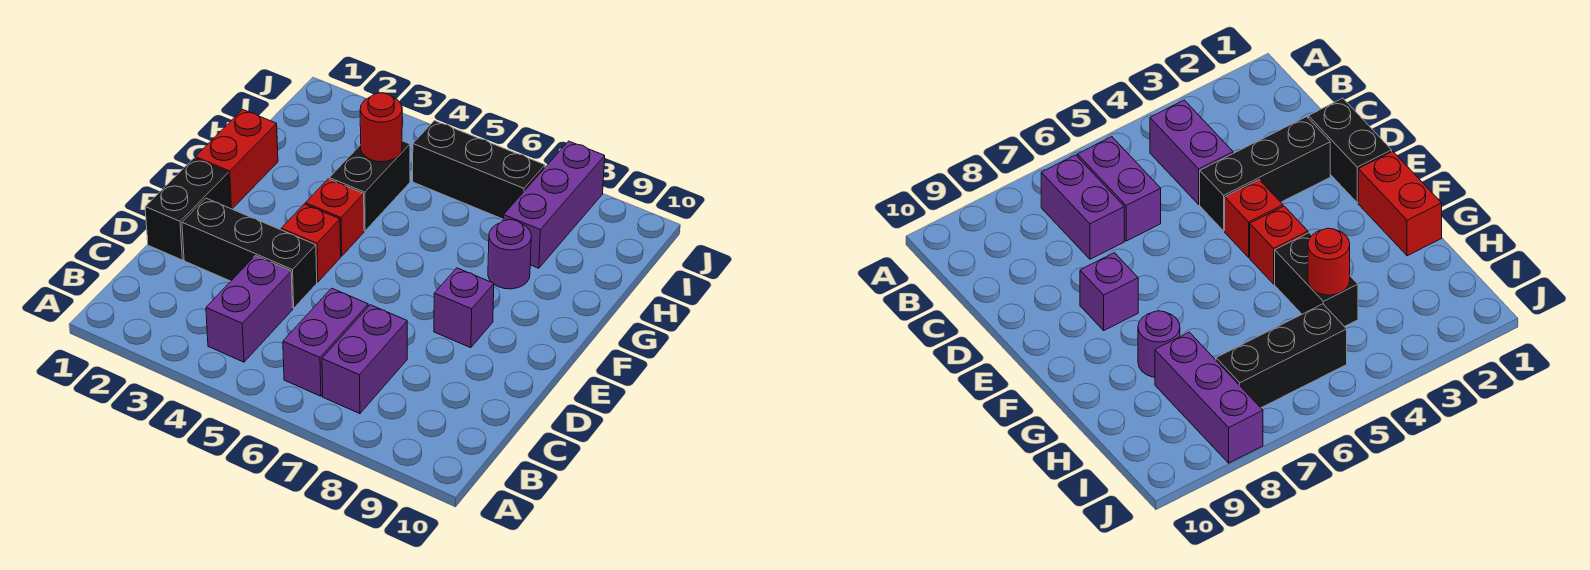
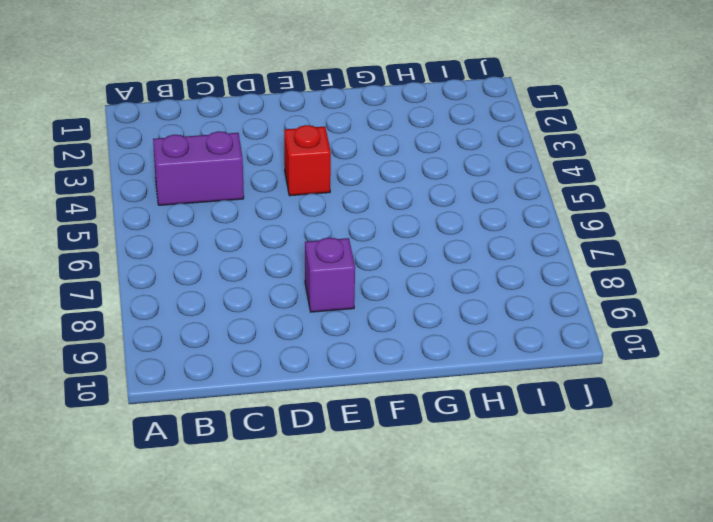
none -> purple 1x2 brick [283,288,368,396]
none -> purple 1x2 brick [322,305,407,414]
none -> black 1x2 brick [145,158,230,260]

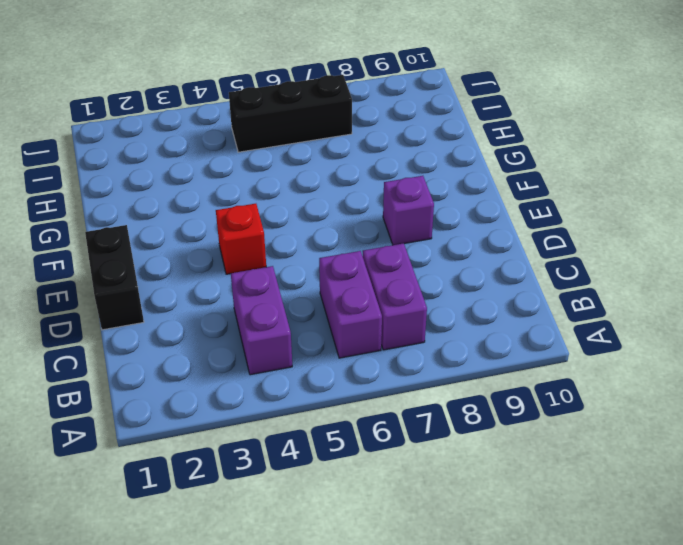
none -> black 1x3 brick [182,198,317,308]
none -> red 1x2 brick [195,110,278,209]
none -> red 1x1 brick [305,179,364,256]

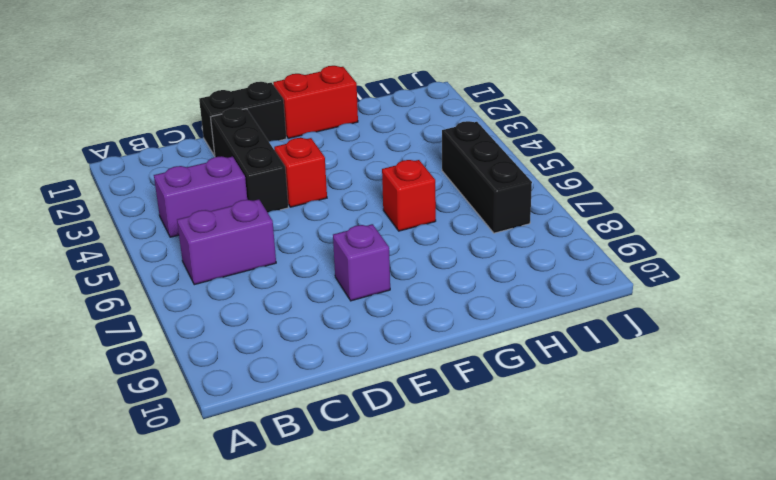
red 1x1 brick [382,160,436,231] -> red 1x1 brick moved to [305,179,364,256]
none -> purple 1x2 brick [322,305,407,414]
none -> black 1x2 brick [329,141,410,231]
none -> purple 1x1 round brick [488,220,531,289]

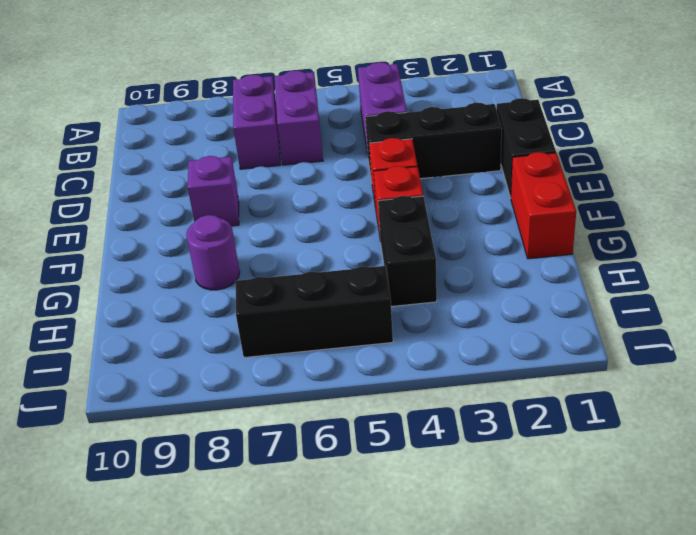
none -> purple 1x3 brick [503,141,605,268]
none -> red 1x1 round brick [360,93,402,162]

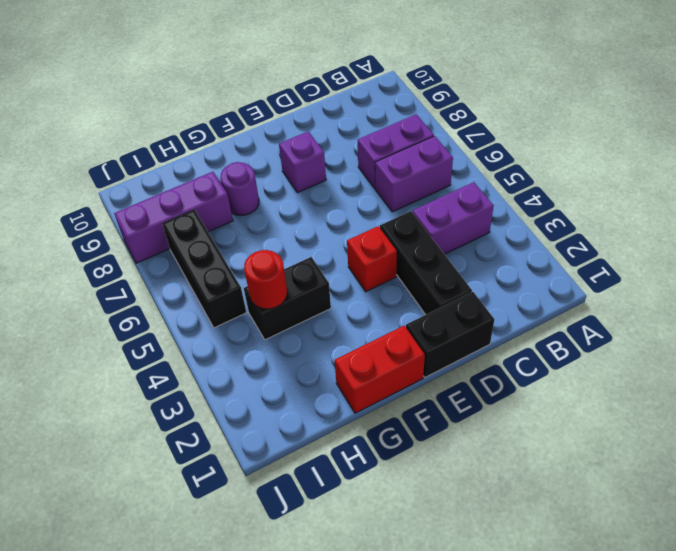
none -> red 1x1 brick [305,179,364,256]

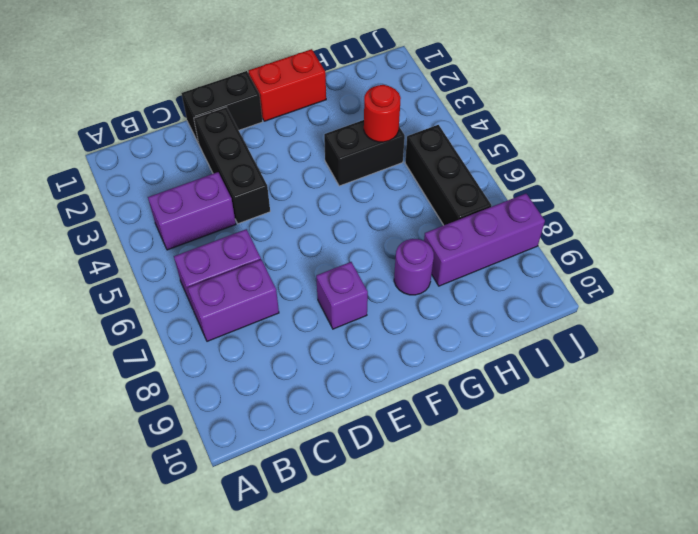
none -> red 1x1 brick [281,204,341,282]
none -> red 1x1 brick [305,179,364,256]

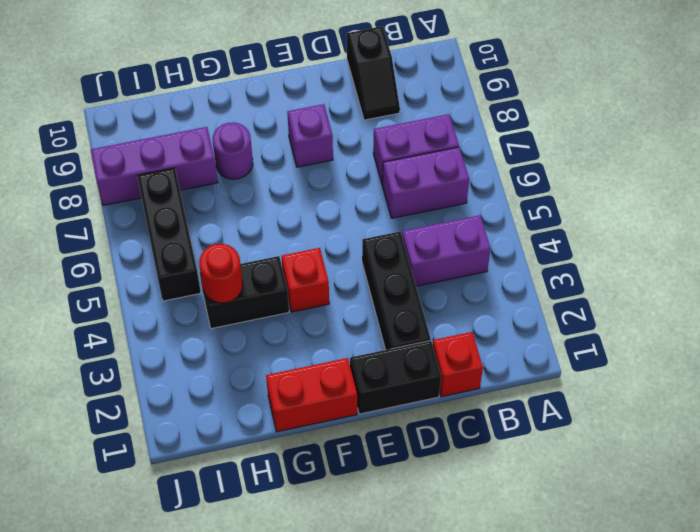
red 1x1 brick [433,332,483,397] -> red 1x1 brick moved to [281,204,341,282]
black 1x2 slope [347,26,400,120] -> none

